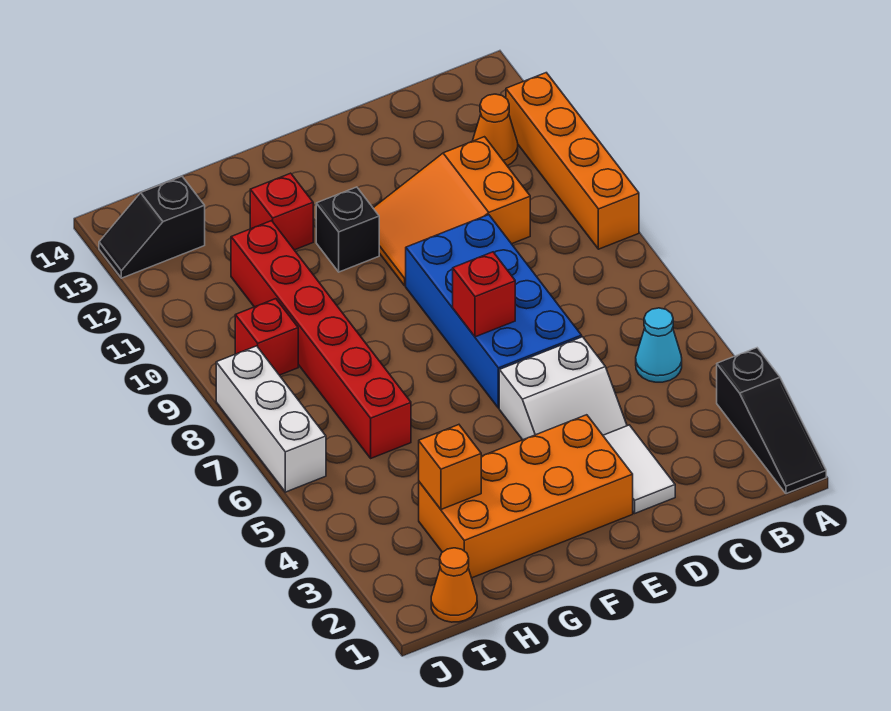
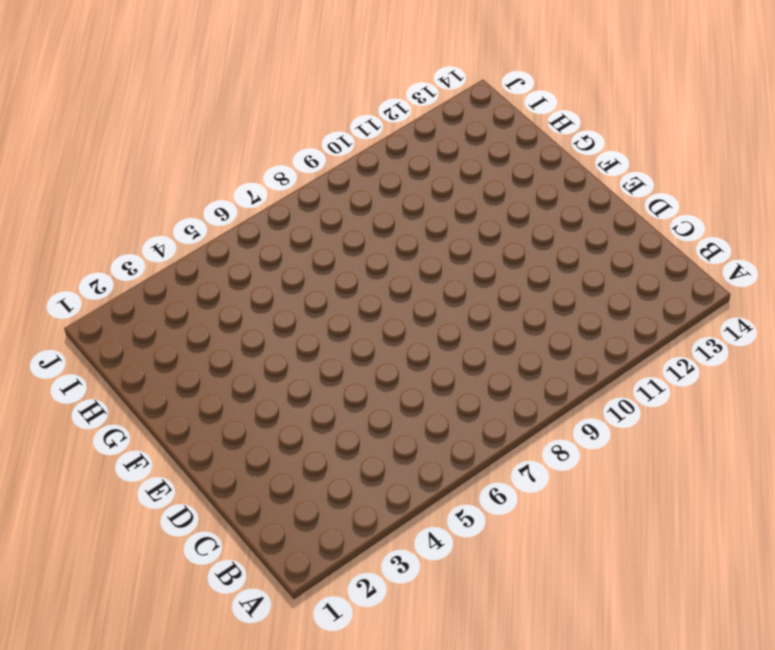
none -> black 1x3 slope [717,348,826,494]
none -> orange 1x4 brick [506,73,639,249]
none -> cyan 1x1 cone [636,308,682,382]

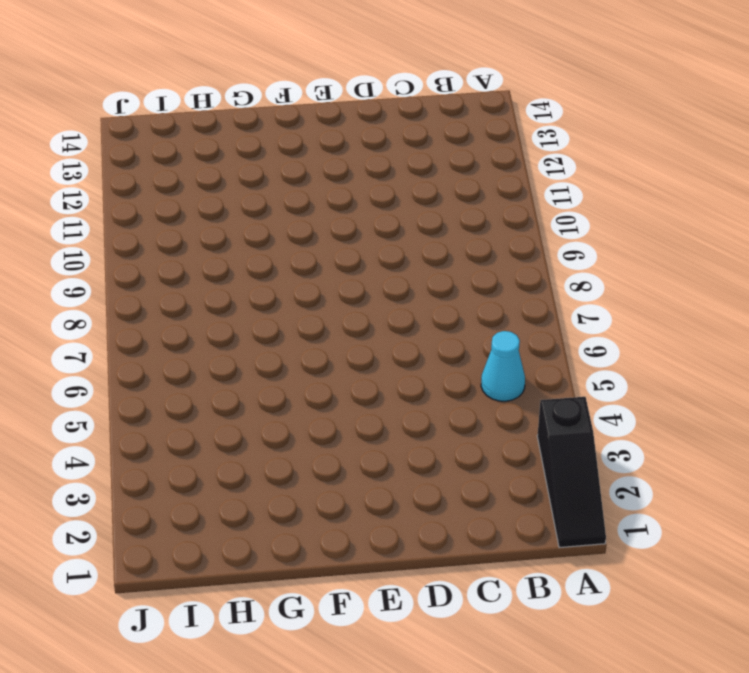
none -> orange 1x4 brick [506,73,639,249]
none -> orange 1x1 cone [473,94,518,166]
none -> orange 2x3 slope [373,137,530,286]

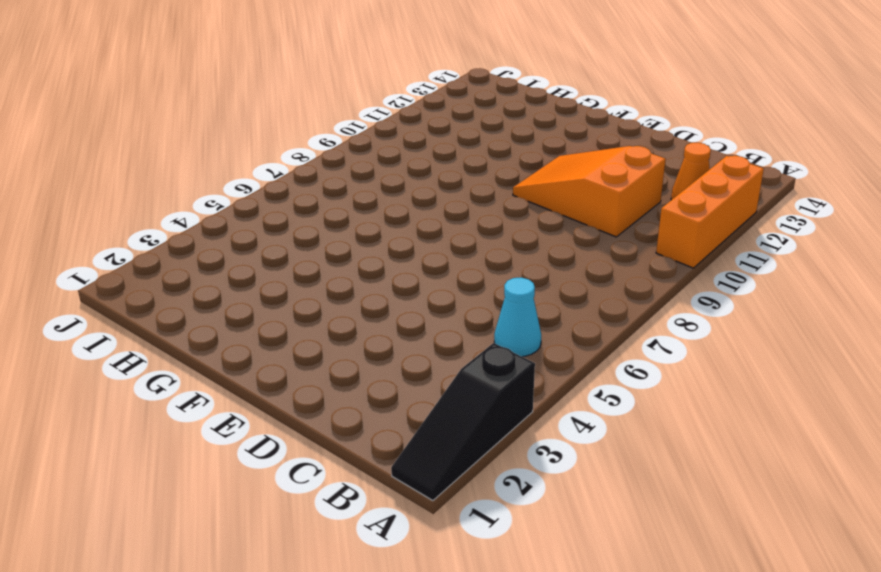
orange 1x3 brick [656,156,764,268] -> orange 1x4 brick [506,73,639,249]
none -> white 1x2 tile [603,425,675,513]
none -> white 2x2 slope [499,337,627,440]
none -> blue 2x4 brick [406,215,582,408]

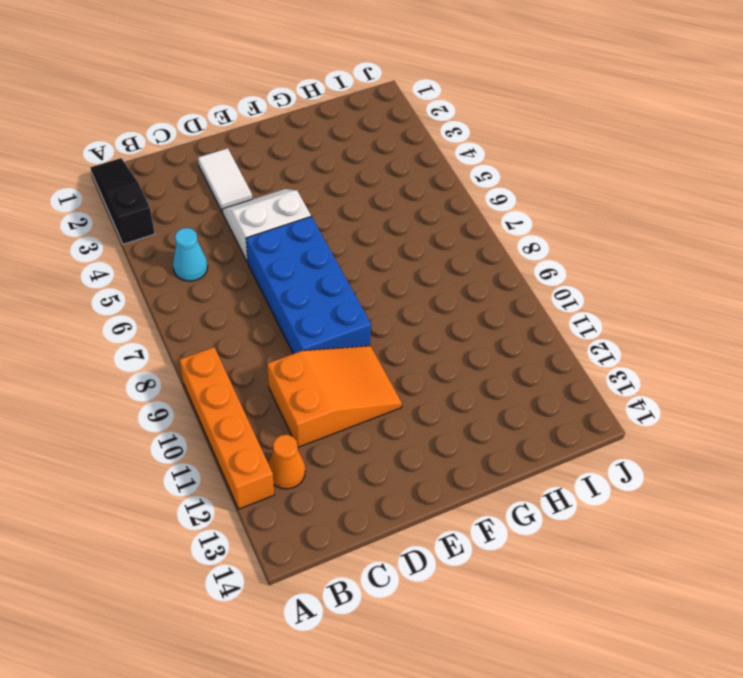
none -> orange 2x4 brick [419,415,633,578]
none -> black 1x1 brick [316,187,379,272]
none -> red 1x1 brick [250,173,313,250]

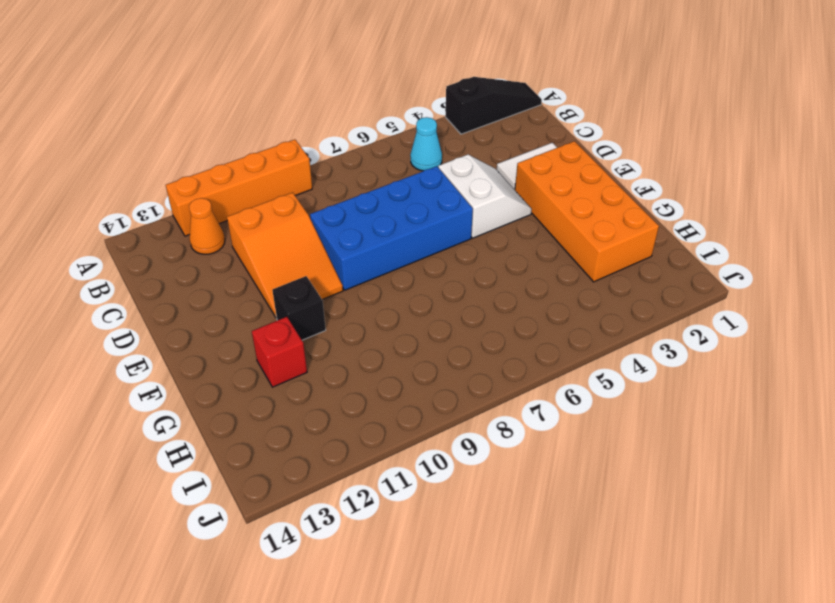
none -> red 1x6 brick [231,221,411,458]
none -> orange 1x1 cone [431,548,477,622]
none -> red 1x1 brick [235,299,298,375]

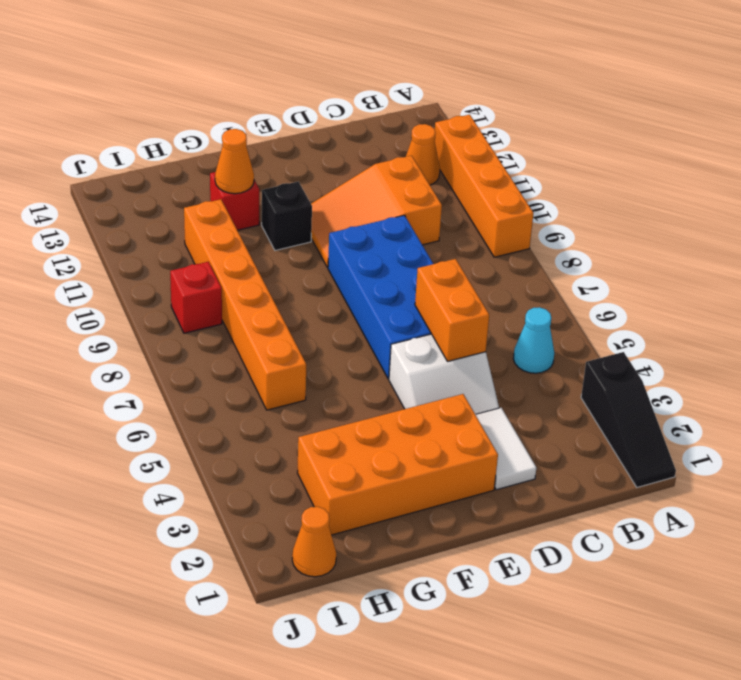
orange 1x2 brick [415,259,489,361] -> none
orange 1x1 cone [215,129,254,194] -> none
orange 1x6 brick [184,199,306,410] -> red 1x6 brick [231,221,411,458]
none -> black 1x2 slope [99,177,205,278]
none -> white 1x3 brick [216,346,326,492]
none -> red 1x1 brick [453,252,515,337]

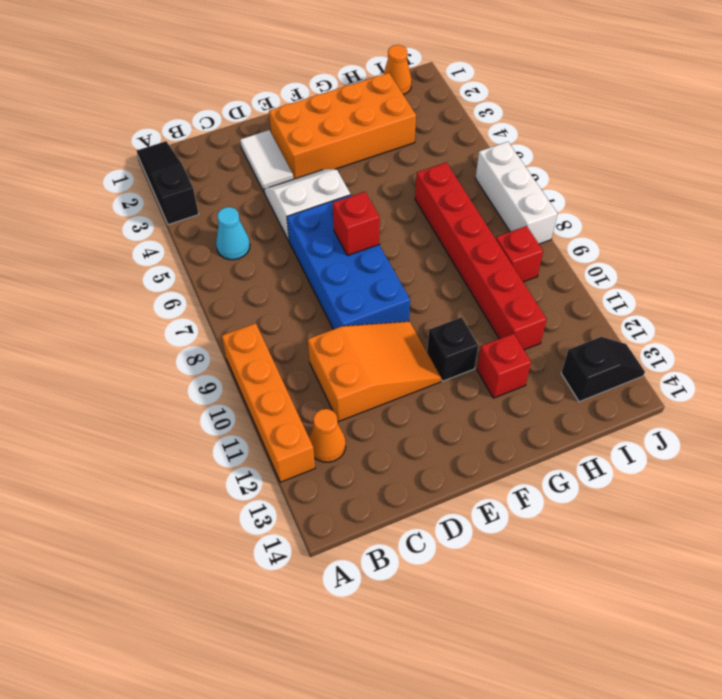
none -> orange 1x1 brick [419,425,481,509]

